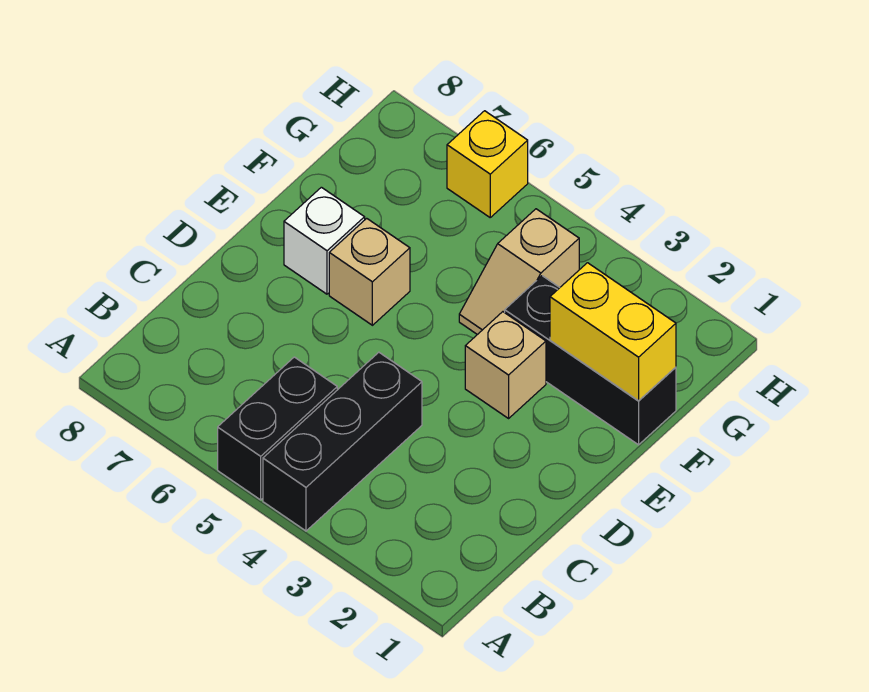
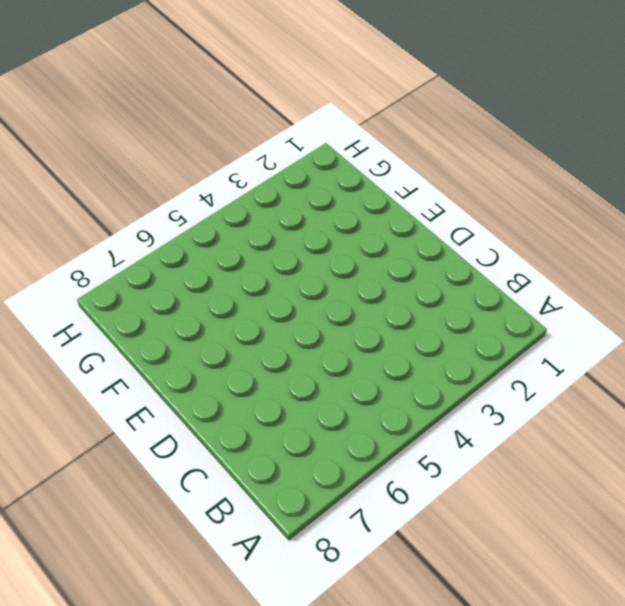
none -> black 1x3 brick [263,352,422,531]
none -> black 1x2 brick [218,357,337,500]

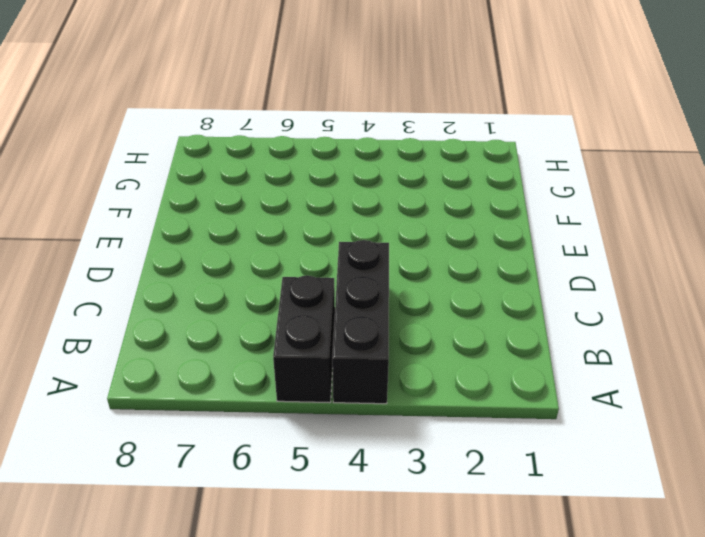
none -> tan 1x1 brick [465,312,546,418]
none -> tan 1x1 brick [329,218,410,325]

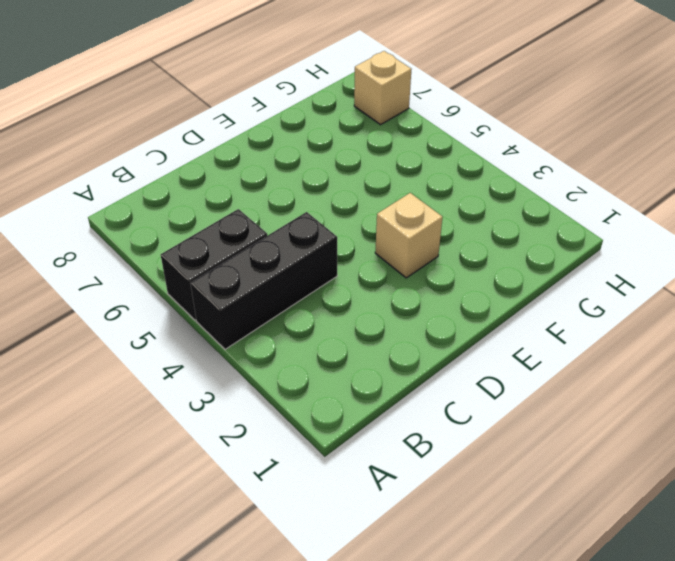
tan 1x1 brick [354,51,411,125] -> tan 1x1 brick moved to [329,218,410,325]
none -> white 1x1 brick [284,187,365,294]
none -> black 1x3 brick [505,276,676,445]

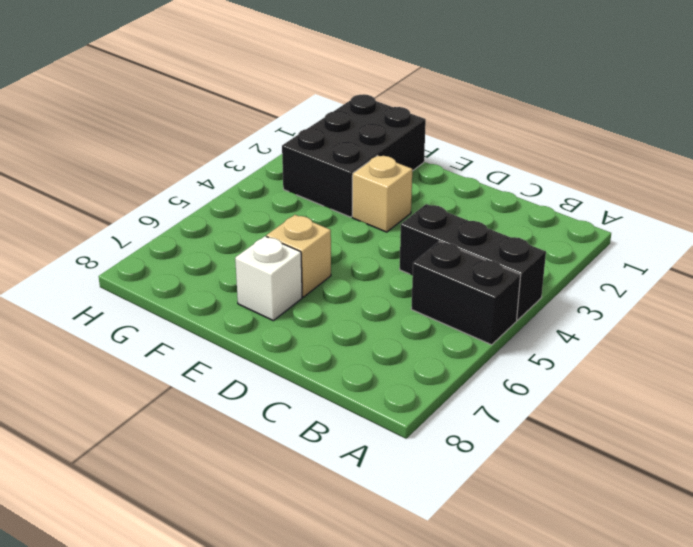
black 2x3 brick [282,94,426,217] -> black 1x3 brick [505,276,676,445]
none -> tan 1x2 slope [459,209,579,335]
none -> yellow 1x1 brick [447,111,528,217]

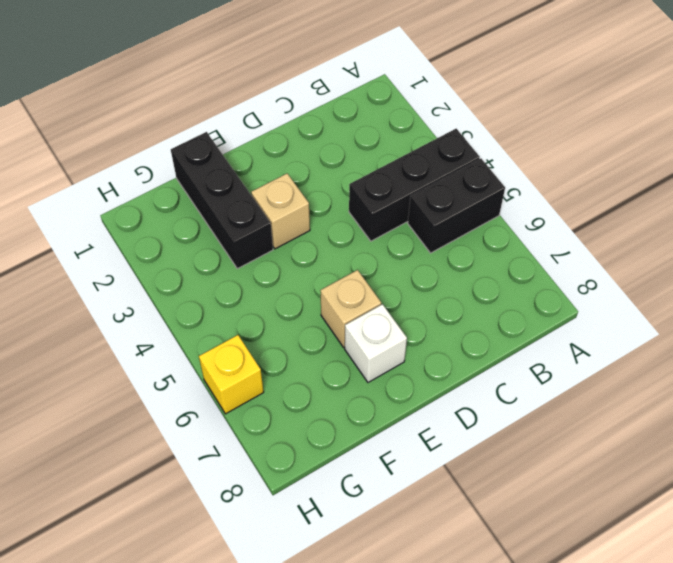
none -> tan 1x2 slope [459,209,579,335]
none -> yellow 1x2 brick [550,263,676,401]

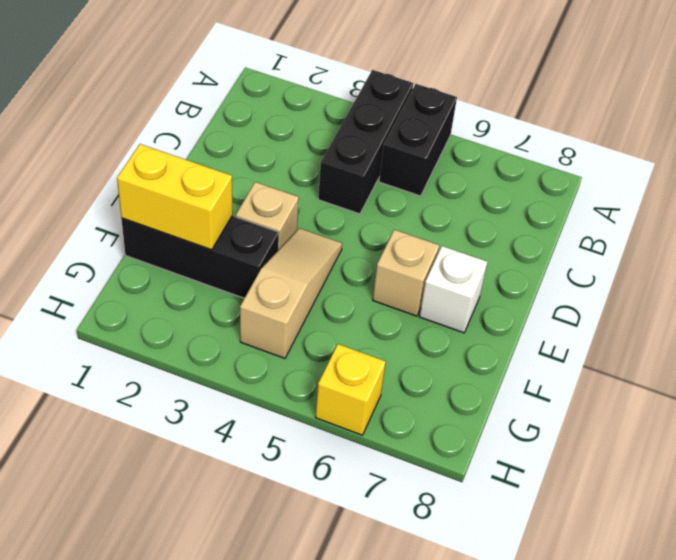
tan 1x3 slope [240,228,342,358] -> tan 1x2 slope [459,209,579,335]

